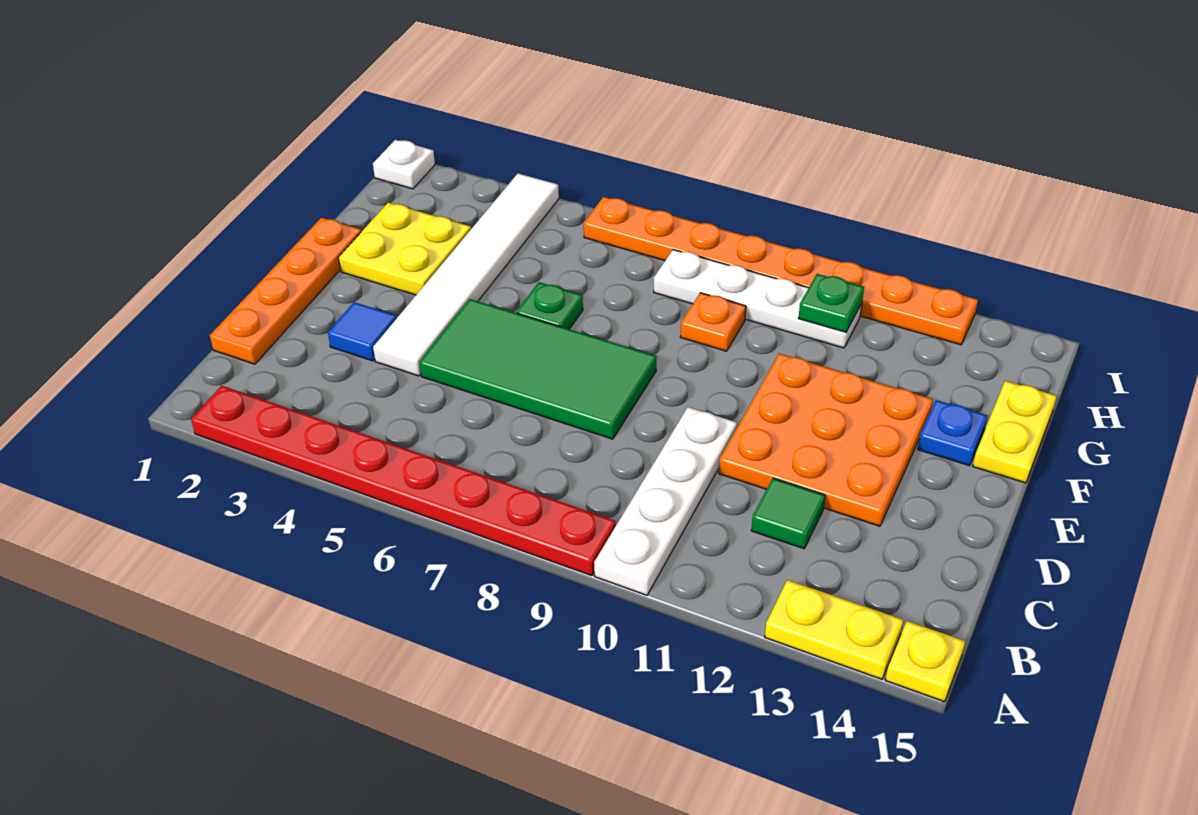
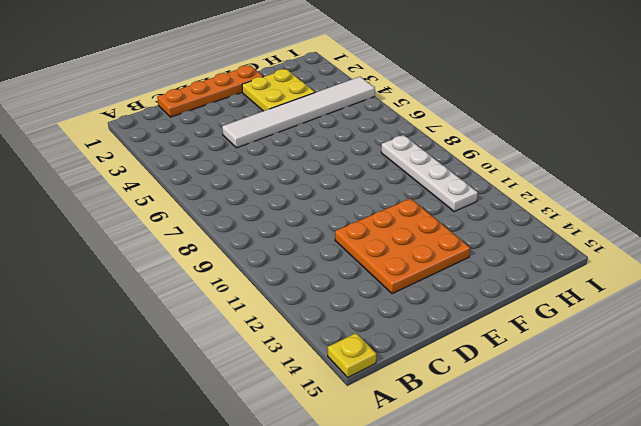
none -> red 1x8 plate [191,386,616,576]
none -> white 1x4 plate [594,407,737,595]
none -> yellow 1x2 plate [765,580,903,679]

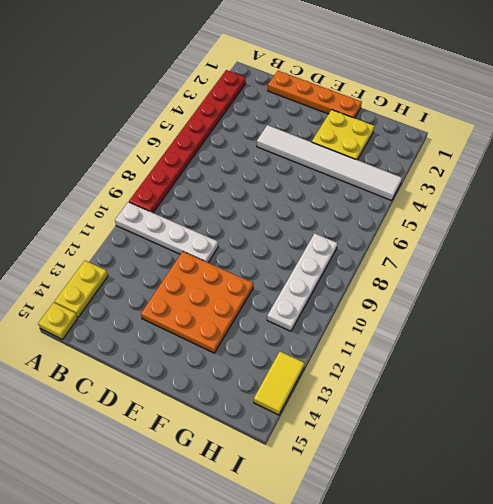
yellow 1x2 tile [254,352,305,415] -> orange 1x8 plate [584,197,978,345]
none -> green 1x1 tile [751,478,825,549]
none -> blue 1x1 tile [328,302,397,361]
none -> green 2x4 tile [420,299,657,439]

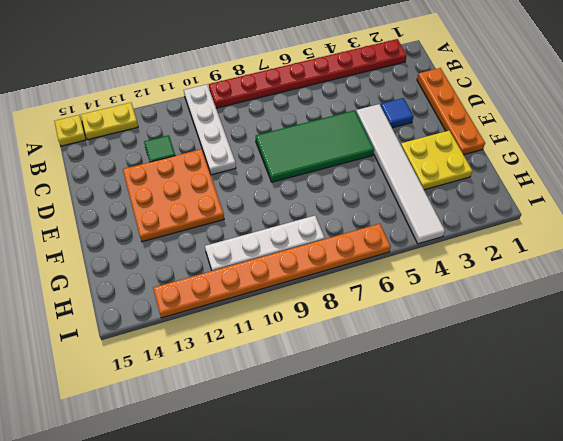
none -> green 1x1 plate [517,282,583,329]
none -> blue 1x1 plate [918,400,988,466]
none -> yellow 1x2 plate [973,381,1057,483]

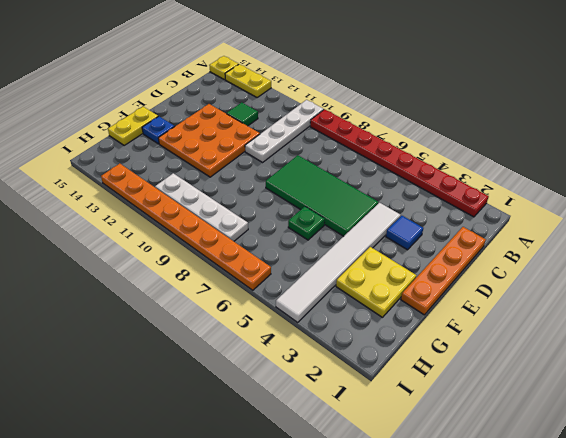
none -> orange 1x1 plate [680,293,746,351]
none -> white 1x1 plate [373,140,435,189]
none -> green 1x1 plate [798,274,864,332]

